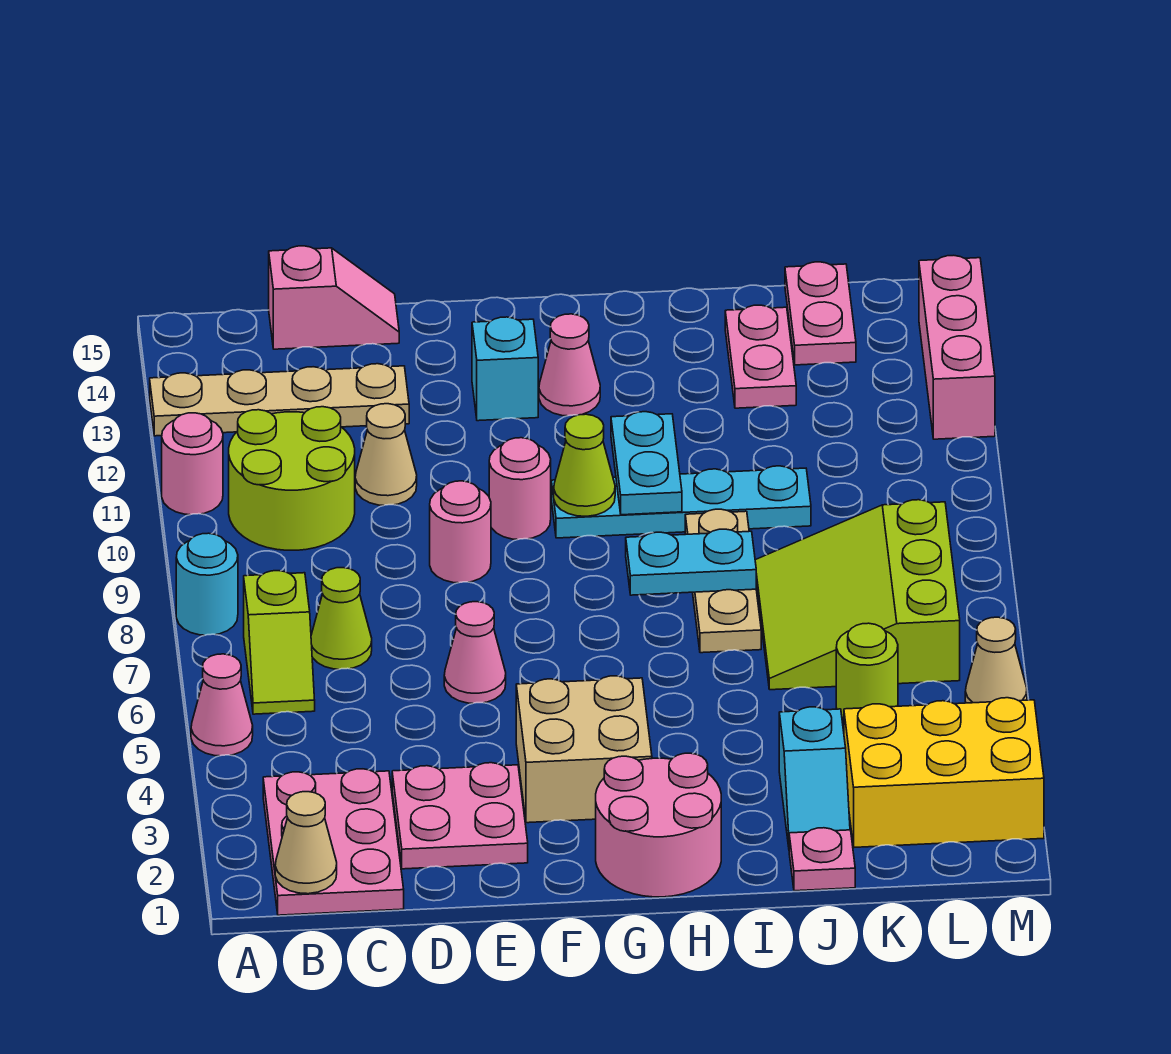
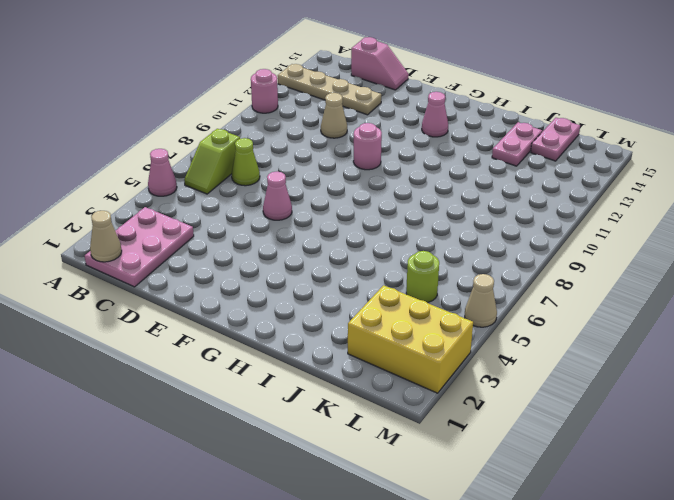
none -> cyan 1x1 round brick [176,533,238,635]
none -> lime 2x2 round brick [229,407,355,550]
none -> pink 2x2 plate [392,763,528,869]
none -> pink 1x1 round brick [430,481,491,583]

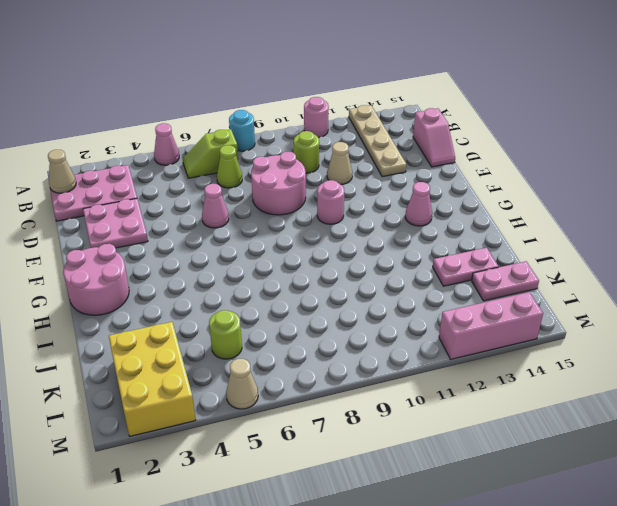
lime 1x1 round brick [294,131,319,173] -> lime 2x2 round brick [229,407,355,550]
pink 2x2 round brick [251,152,306,215] -> pink 1x1 round brick [430,481,491,583]
none -> tan 2x2 brick [516,676,652,823]
none -> cyan 1x1 brick [472,317,538,421]
none -> cyan 1x4 plate [551,466,811,538]
none -> tan 1x3 plate [685,509,761,653]

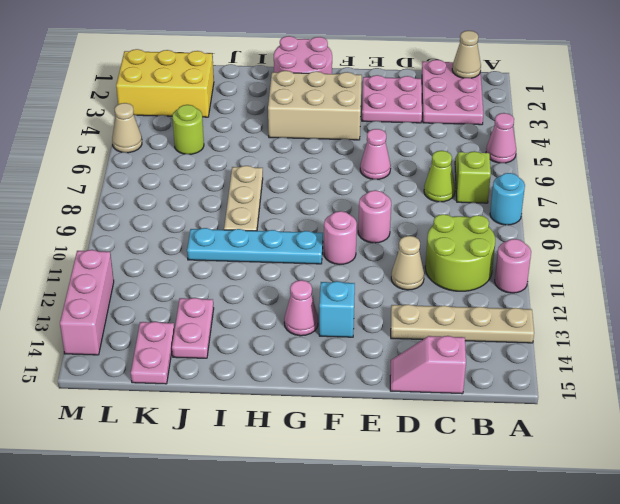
tan 2x3 brick [268,71,362,140] -> tan 2x2 brick [516,676,652,823]
none -> pink 1x1 plate [789,828,855,891]
none -> cyan 1x2 slope [779,707,850,847]
none -> lime 3x3 slope [755,500,960,690]
none -> lime 1x1 cone [554,414,615,516]

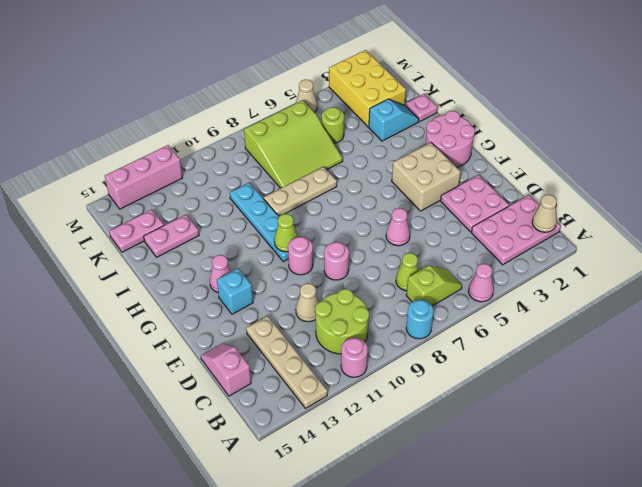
none -> cyan 1x2 plate [626,529,756,595]
none -> cyan 1x2 plate [611,412,682,515]

